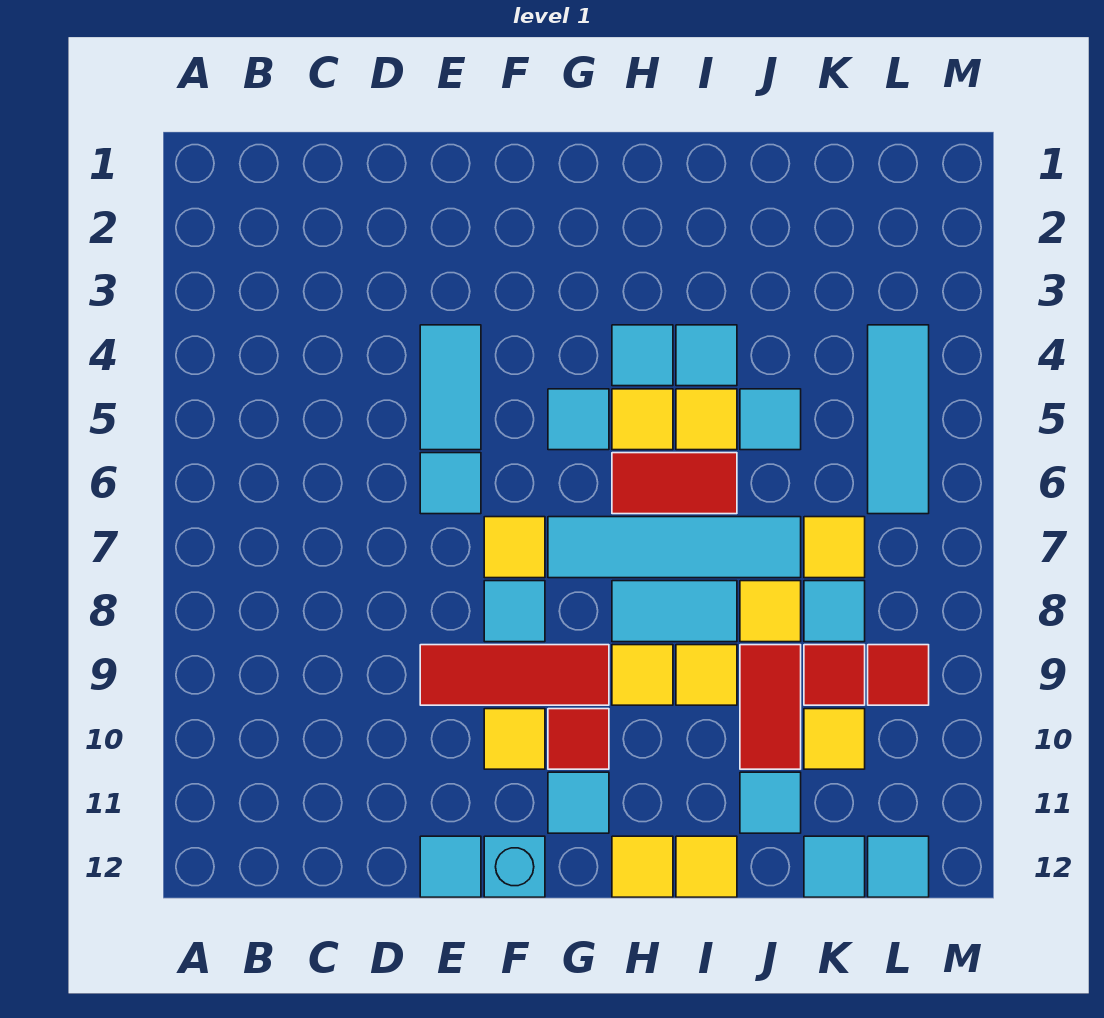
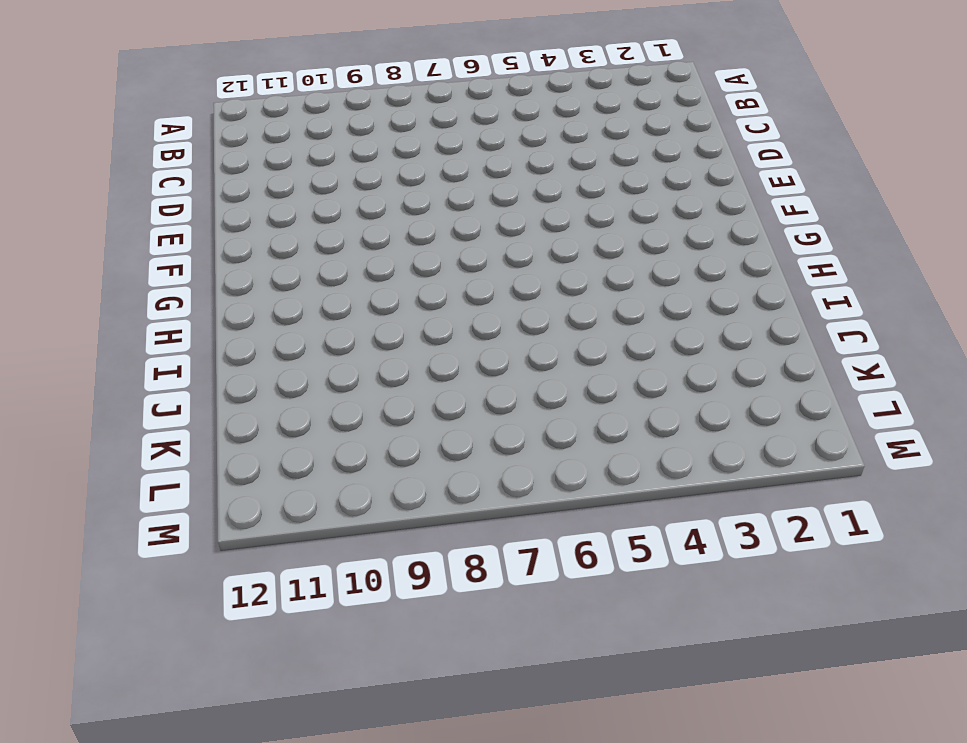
none -> cyan 1x2 tile [420,325,481,450]
none -> cyan 1x1 tile [420,453,481,514]
none -> red 1x3 tile [420,645,609,705]
none -> cyan 1x1 tile [420,836,481,897]

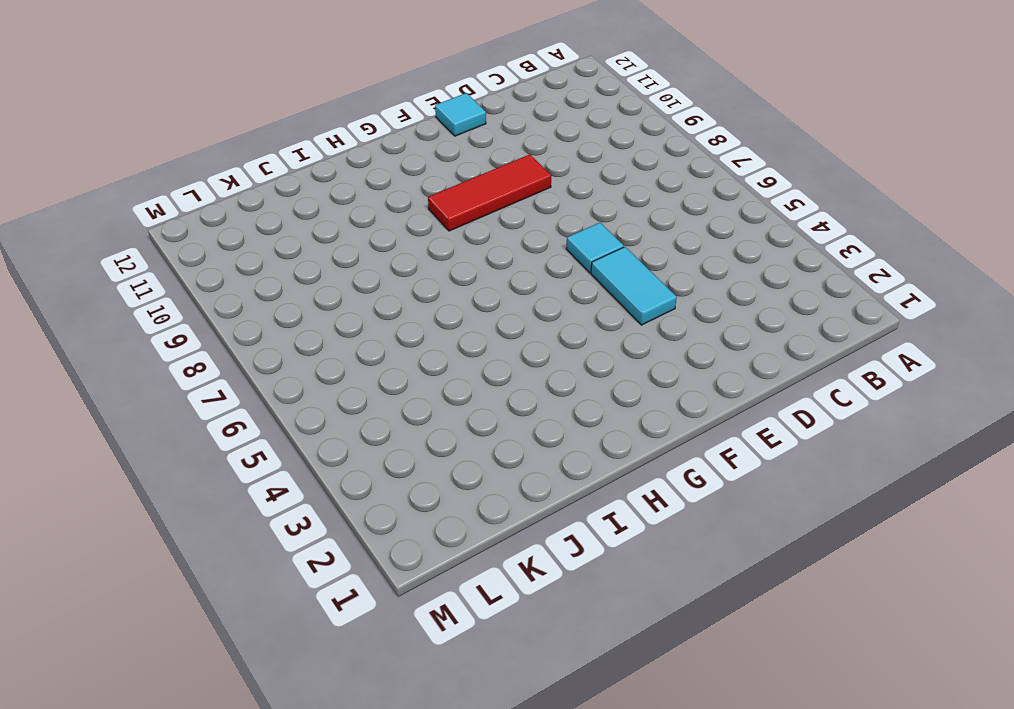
none -> yellow 1x1 tile [484,517,545,578]
none -> cyan 1x1 tile [484,581,545,642]
none -> yellow 1x1 tile [484,709,545,769]
none -> cyan 1x1 brick [484,836,545,897]

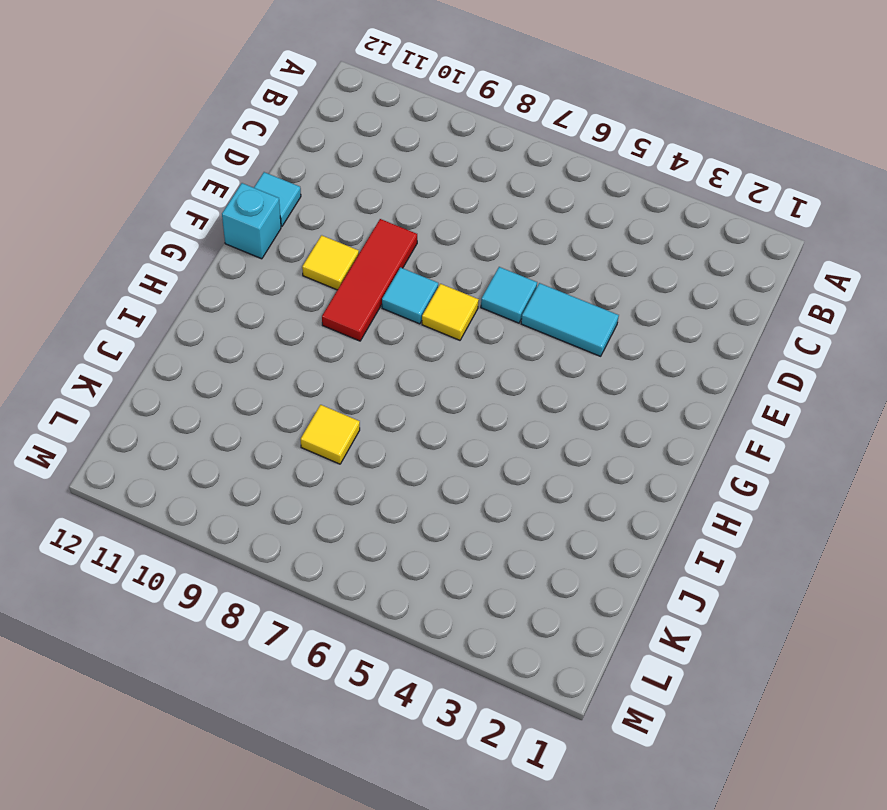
none -> cyan 1x1 tile [548,389,609,450]
none -> cyan 1x4 tile [548,517,801,578]
none -> red 1x1 tile [548,709,609,769]
none -> cyan 1x1 tile [548,772,609,833]

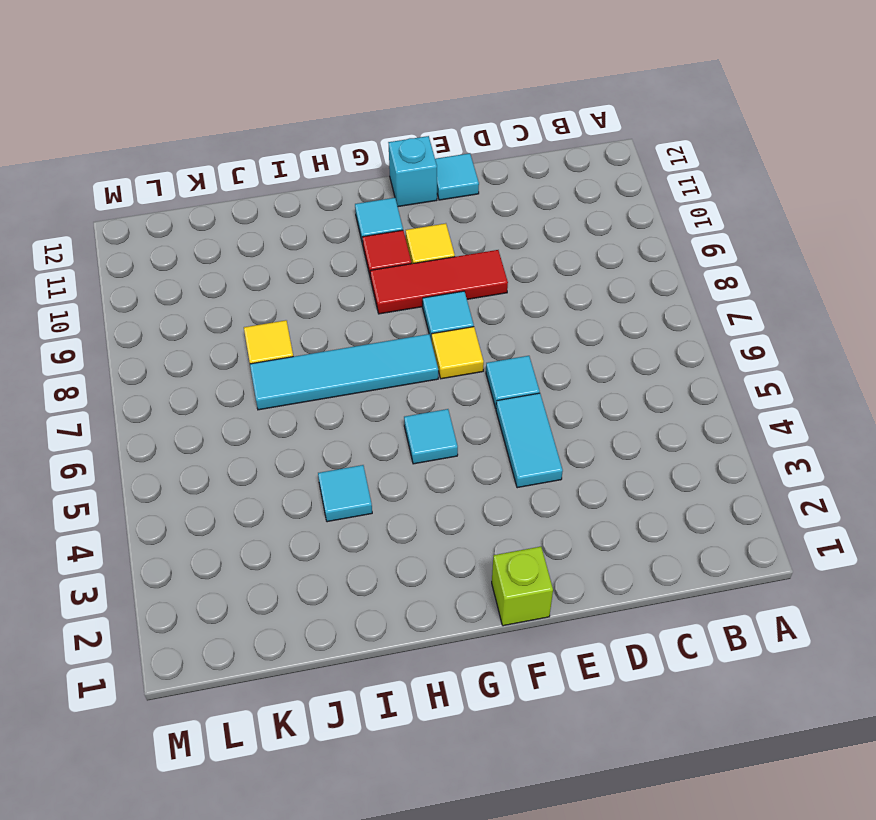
lime 1x1 brick [492,547,553,626] -> none
none -> cyan 1x1 tile [612,325,673,386]
none -> yellow 1x1 tile [612,389,673,450]
none -> red 1x2 tile [612,453,737,514]
none -> cyan 1x2 tile [612,581,737,642]

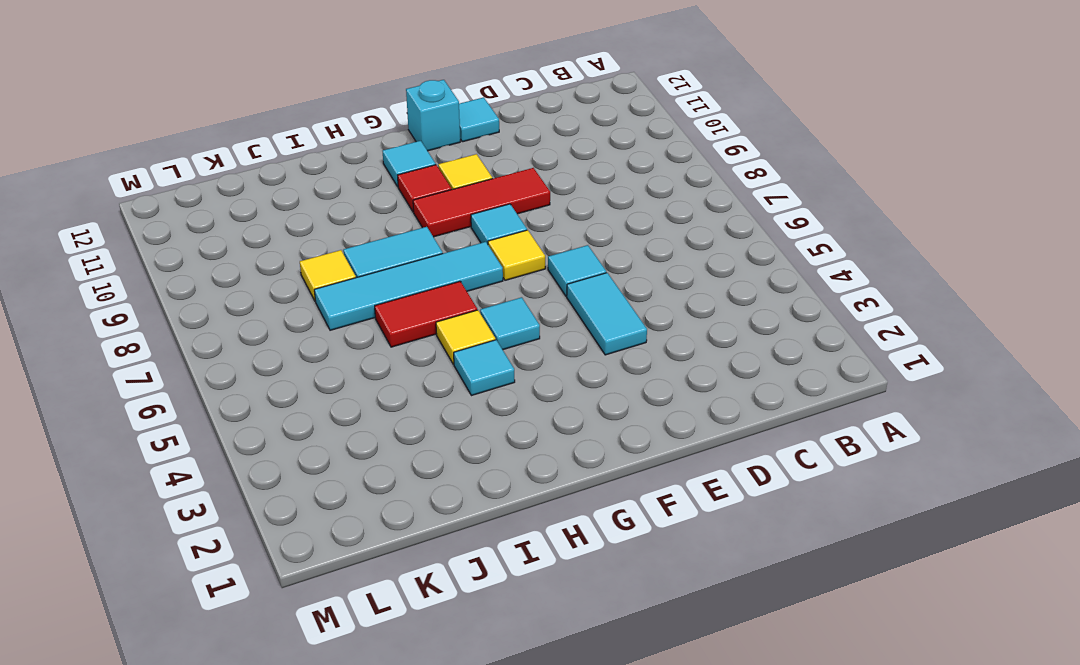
none -> yellow 1x1 tile [612,645,673,705]
none -> yellow 1x1 tile [612,836,673,897]
none -> cyan 1x1 tile [676,325,737,386]
none -> yellow 1x1 tile [676,389,737,450]

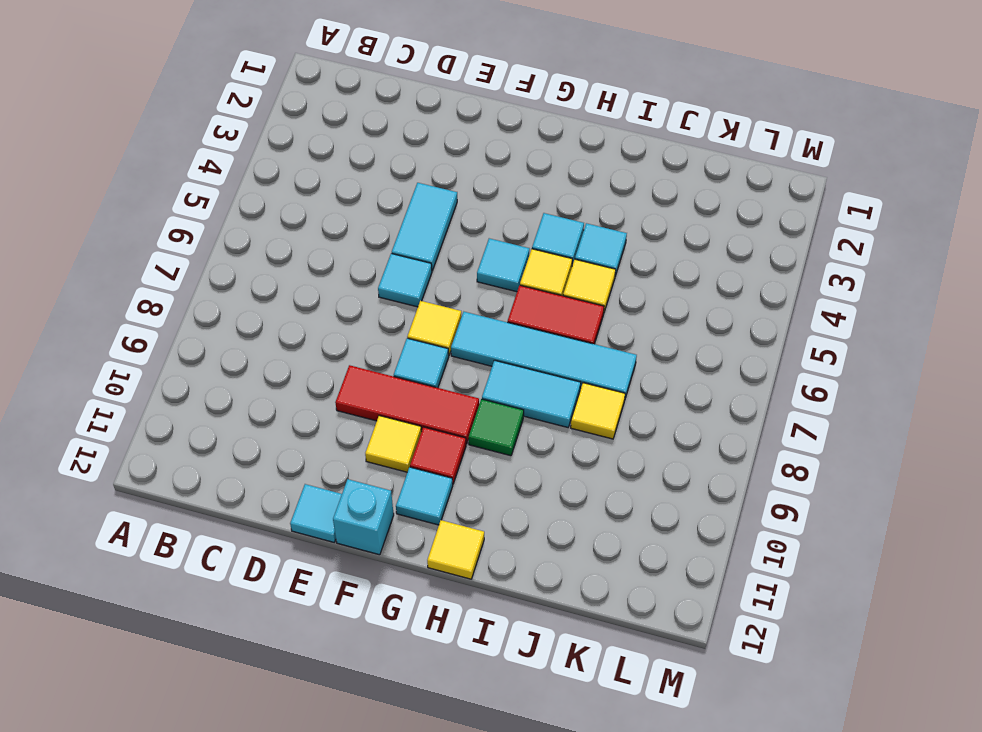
green 1x1 tile [469,399,524,456] -> yellow 1x1 tile [612,645,673,705]
none -> yellow 1x1 tile [676,645,737,705]
none -> yellow 1x1 tile [676,836,737,897]
none -> cyan 1x1 tile [740,389,801,450]
none -> red 1x2 tile [740,645,801,769]

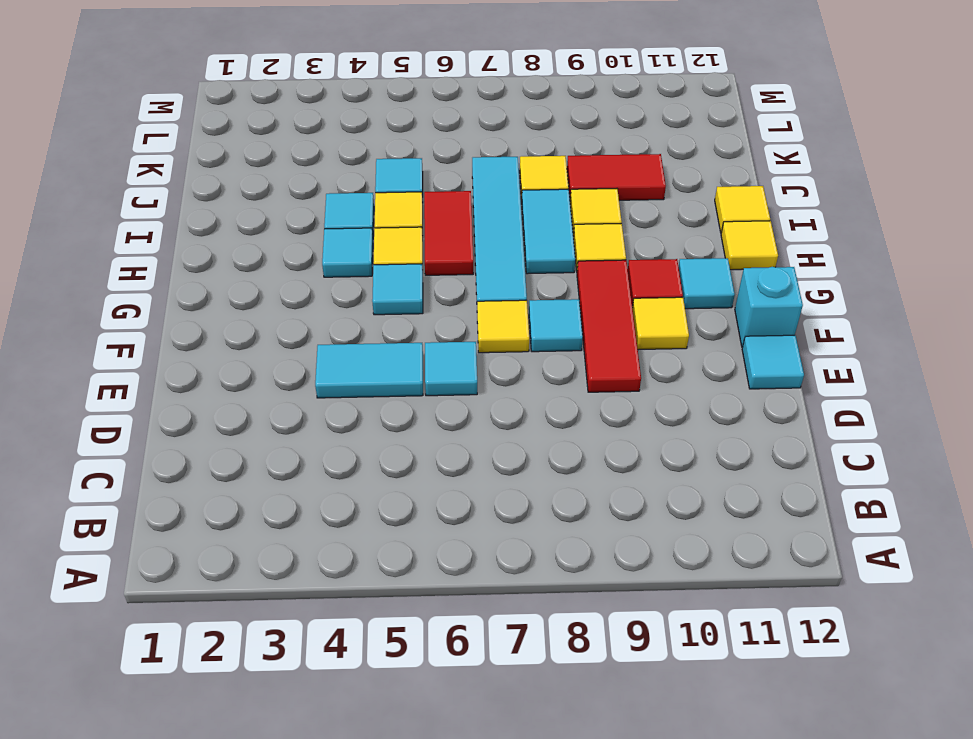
none -> cyan 1x1 tile [740,772,801,833]
none -> yellow 1x1 tile [804,517,865,578]
none -> cyan 1x1 tile [804,581,865,642]
none -> red 1x1 tile [804,645,865,705]

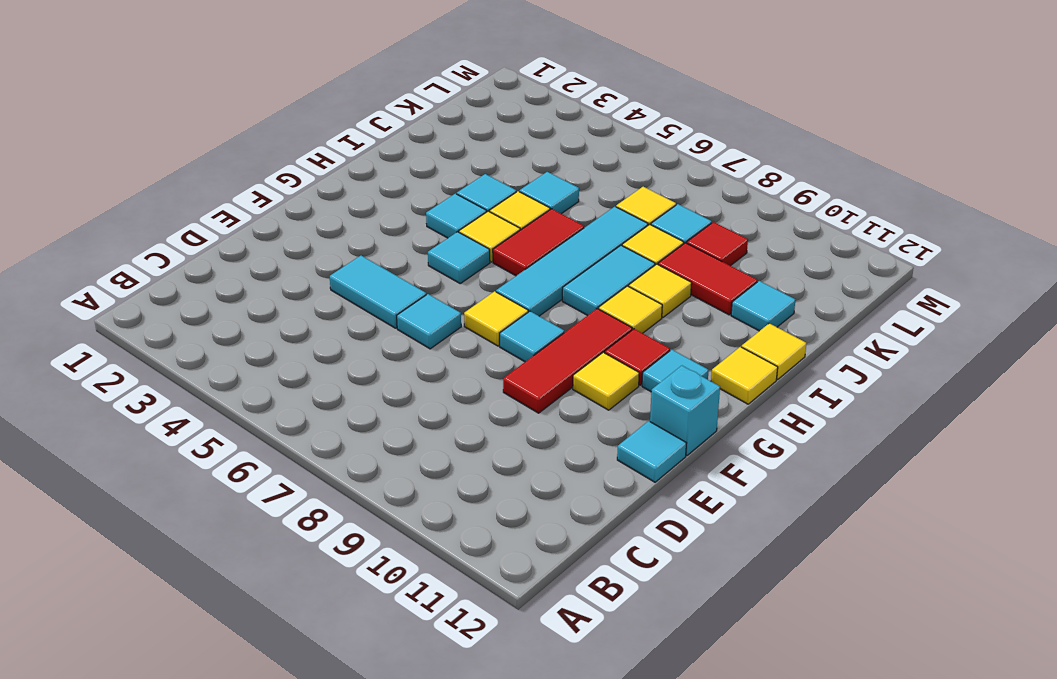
none -> yellow 1x1 tile [804,709,865,769]
none -> cyan 1x1 tile [804,836,865,897]
none -> cyan 1x3 tile [868,325,929,514]
none -> red 1x1 tile [868,645,929,705]

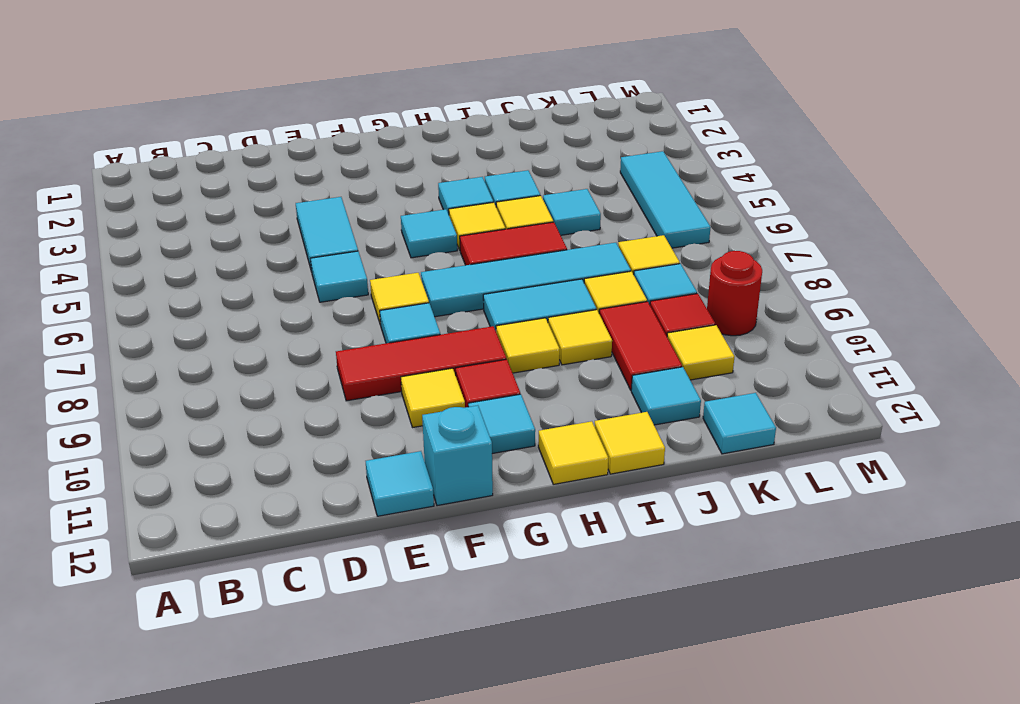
red 1x1 round brick [707,251,762,336] -> red 1x1 tile [868,645,929,705]
none -> cyan 1x1 tile [868,836,929,897]

